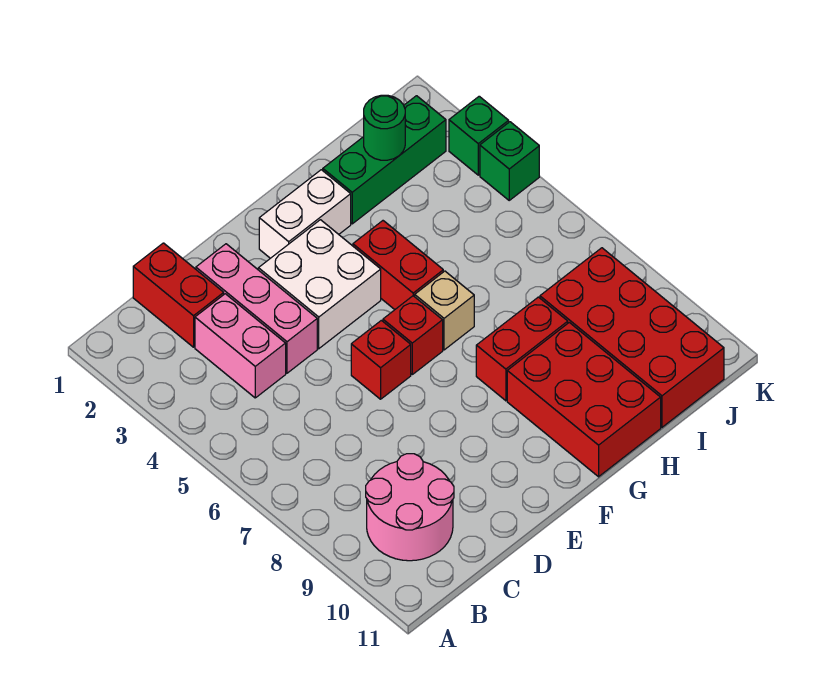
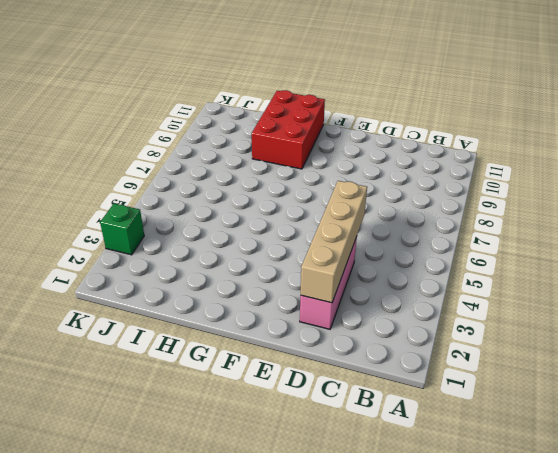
tan 1x4 brick [301,181,367,303] -> none
none -> pink 2x2 round brick [366,454,454,561]
none -> red 1x2 brick [133,243,224,347]
none -> pink 1x2 brick [195,294,286,398]

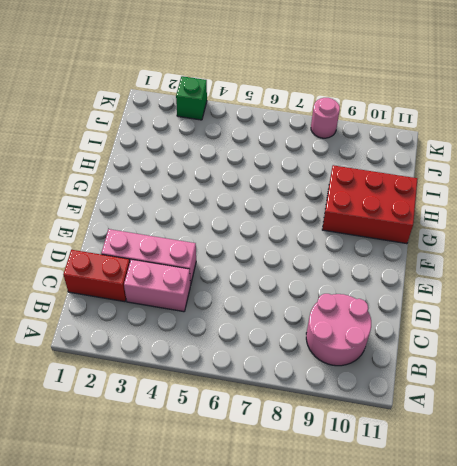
pink 1x1 round brick [311,98,340,138] -> none
none -> white 2x2 brick [258,220,381,349]
none -> red 1x1 brick [351,320,411,399]
none -> white 1x2 brick [259,170,351,258]

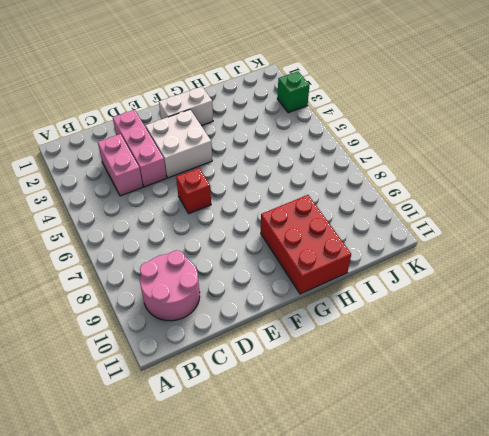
none -> red 1x2 brick [133,243,224,347]
none -> red 1x1 brick [383,296,443,374]
none -> red 1x2 brick [353,221,443,310]

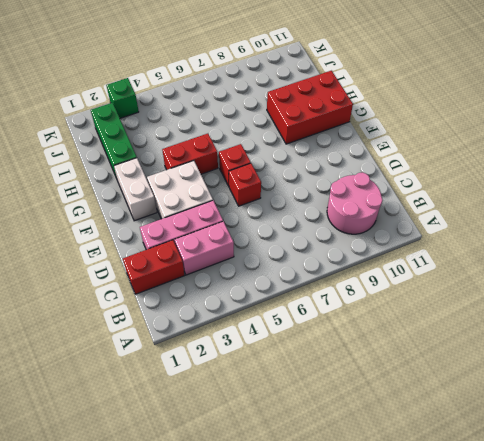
none -> tan 1x1 brick [415,271,474,350]
none -> red 1x2 brick [476,297,568,401]
none -> red 2x4 brick [540,248,724,427]

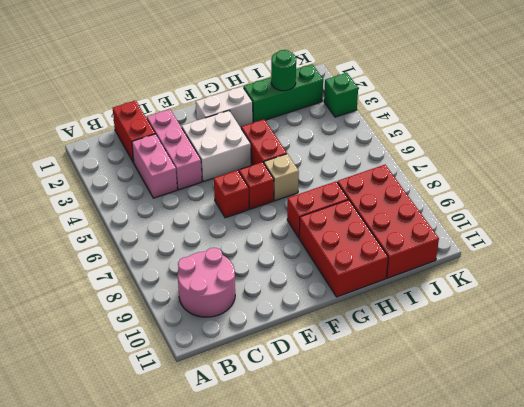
none -> green 1x1 brick [480,122,539,200]

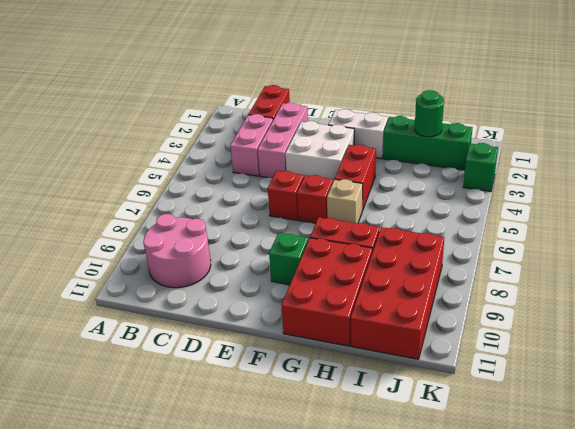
green 1x1 brick [269,233,308,285] -> green 1x1 brick moved to [480,122,539,200]

